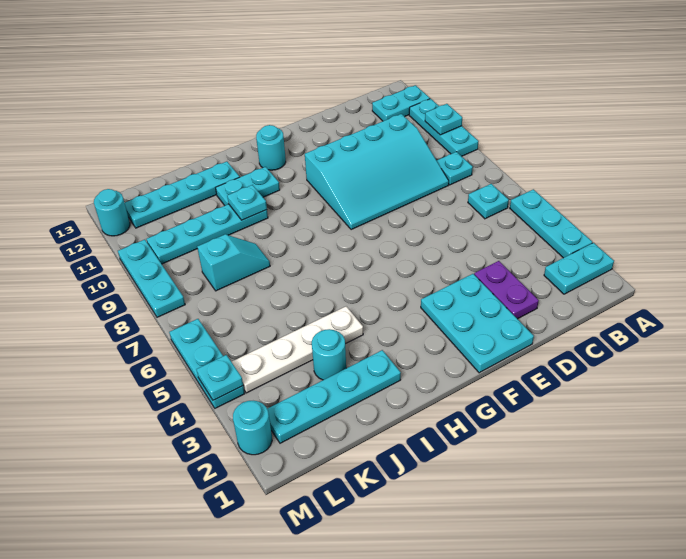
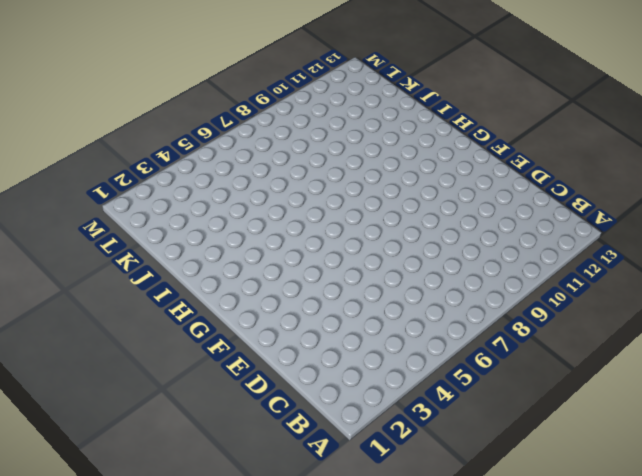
none -> cyan 1x2 plate [544,243,614,294]
none -> cyan 1x3 plate [510,189,592,258]
none -> cyan 1x3 plate [409,99,478,156]

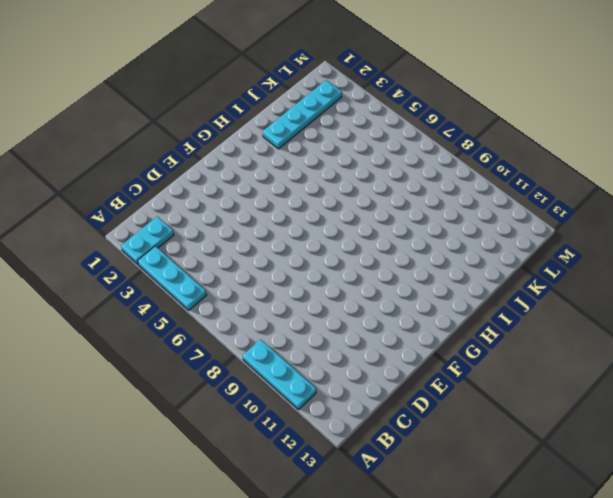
none -> cyan 1x2 plate [372,85,430,121]
none -> cyan 1x1 plate [468,184,509,219]
none -> cyan 1x1 plate [437,152,473,185]

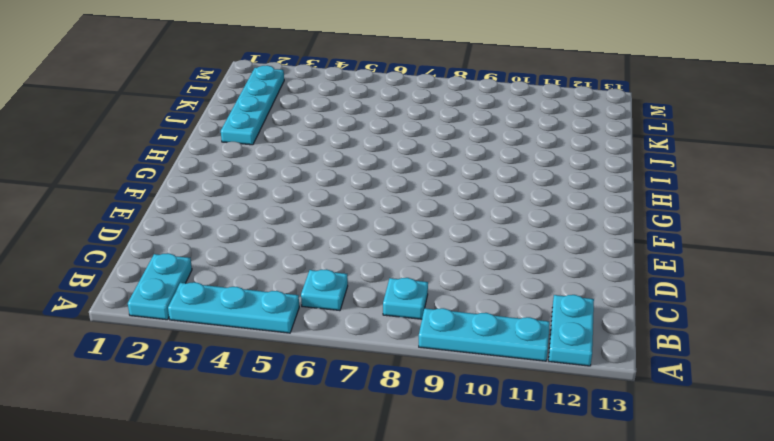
none -> cyan 3x4 slope [305,114,449,230]
none -> purple 1x2 plate [474,261,539,319]
none -> cyan 2x3 plate [421,274,534,373]

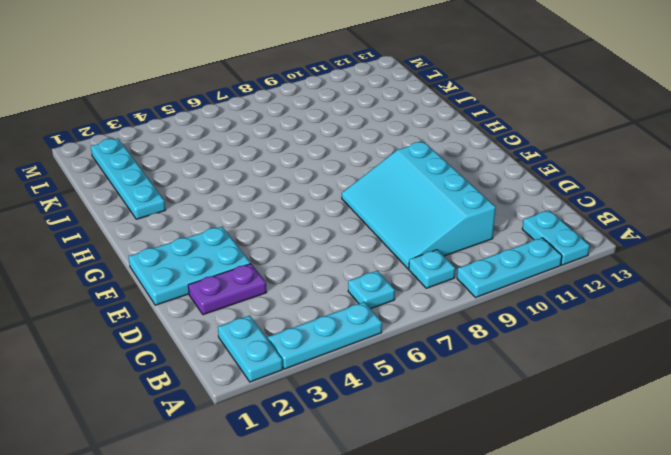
none -> cyan 1x1 round brick [256,125,286,170]
none -> cyan 1x2 plate [216,167,280,206]
none -> white 1x4 plate [232,306,363,393]

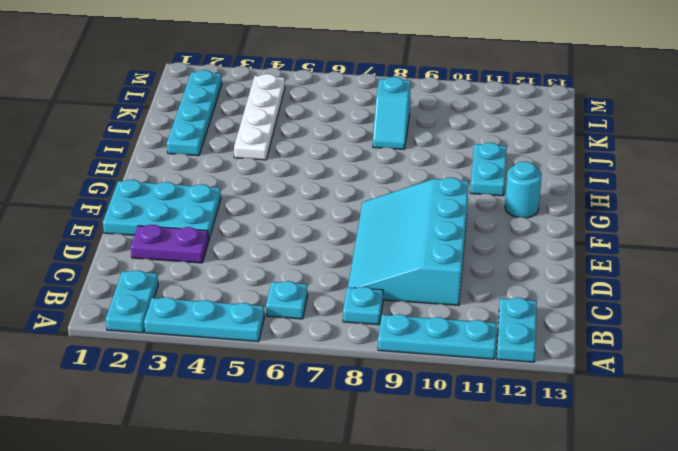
none -> cyan 1x4 plate [147,204,268,264]
none -> cyan 1x4 plate [125,162,239,228]
none -> cyan 1x1 round brick [312,329,346,380]

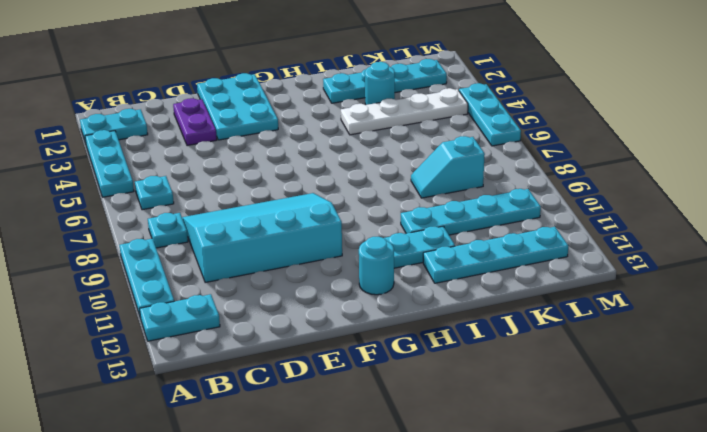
none -> cyan 1x1 round brick [233,401,272,455]
none -> cyan 1x3 plate [118,240,185,317]
none -> cyan 1x1 round brick [94,189,130,236]

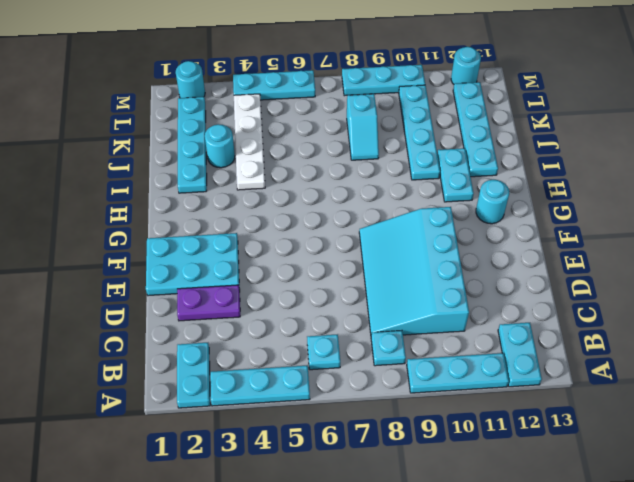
none -> cyan 1x1 plate [425,104,462,135]
none -> cyan 1x1 plate [227,185,267,220]
none -> cyan 1x1 plate [196,355,243,400]

